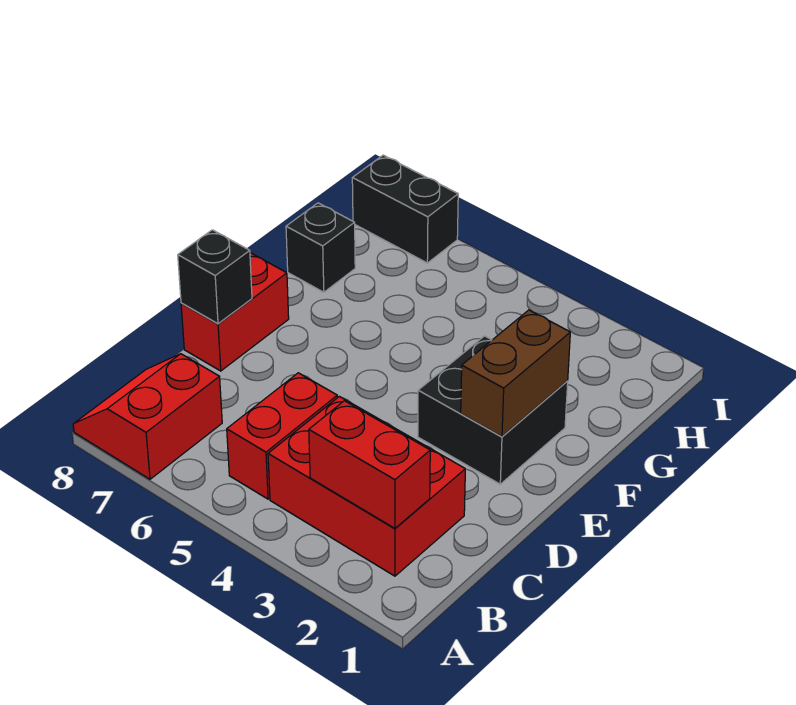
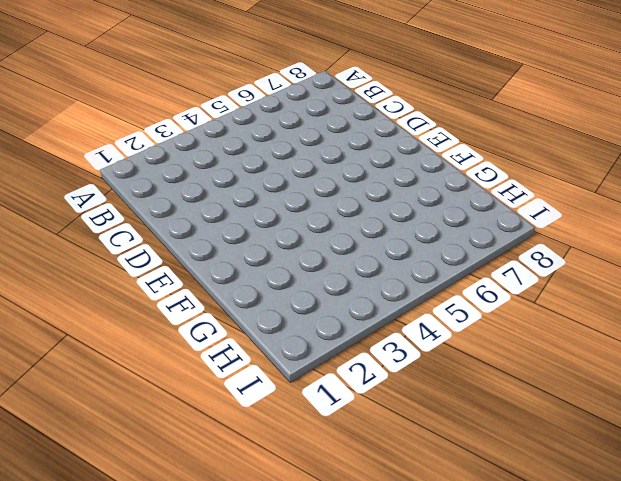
none -> red 2x2 slope [73,354,222,479]
none -> red 2x3 brick [268,396,465,576]

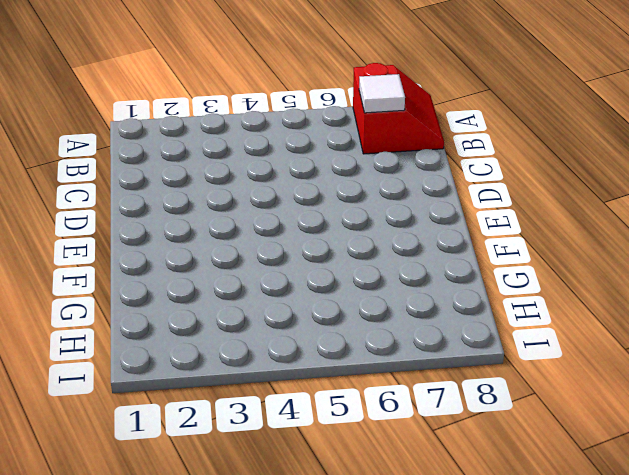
white 1x1 tile [359,74,405,113] -> none
none -> red 2x3 brick [268,396,465,576]
none -> red 1x2 brick [227,373,338,499]

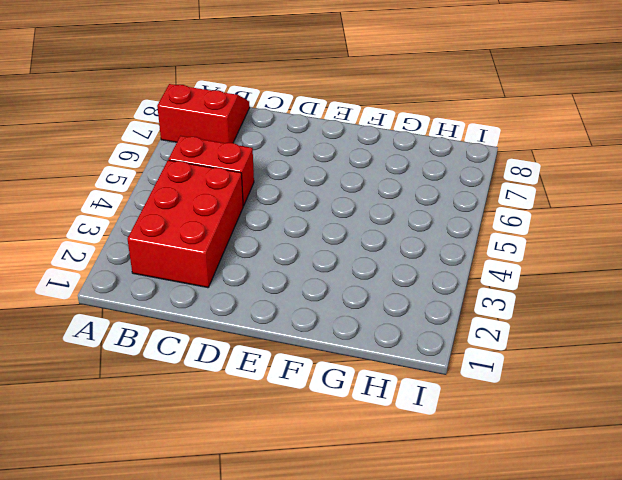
none -> red 1x2 brick [181,253,289,371]
none -> black 2x2 brick [418,336,568,484]

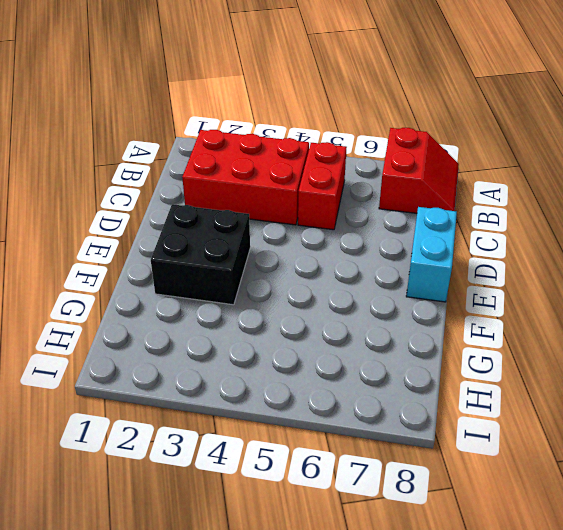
cyan 1x2 brick [406,207,457,302] -> red 1x2 brick [181,253,289,371]
none -> black 1x1 brick [286,203,355,292]
none -> black 1x2 brick [352,155,458,263]

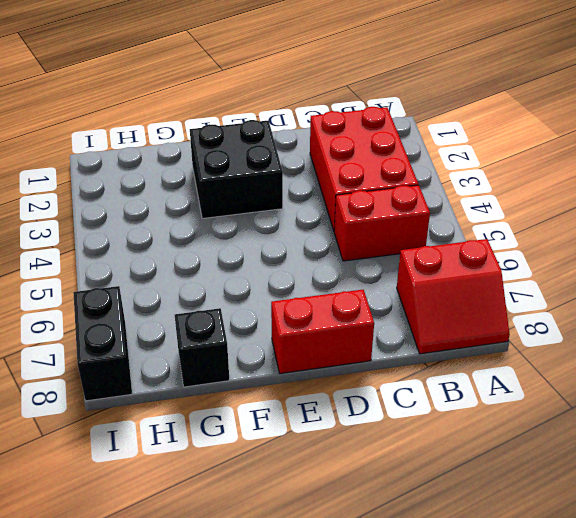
none -> red 1x2 brick [309,401,430,528]
none -> black 1x1 brick [178,230,252,324]

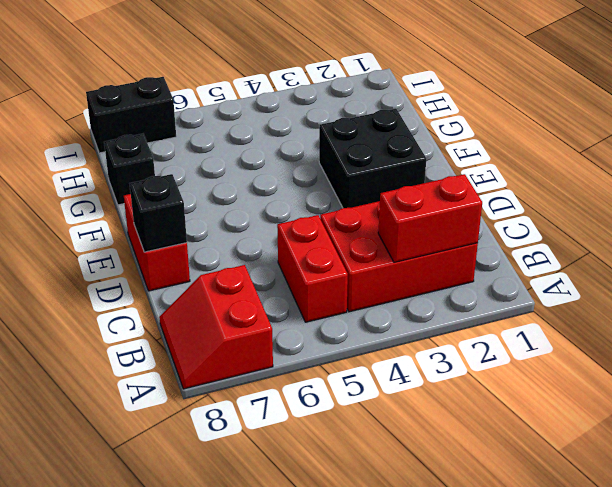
none -> brown 1x2 brick [461,310,570,437]

